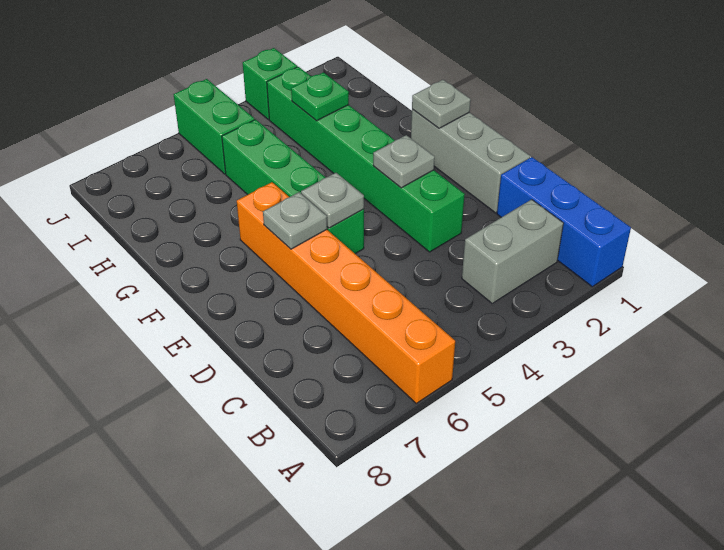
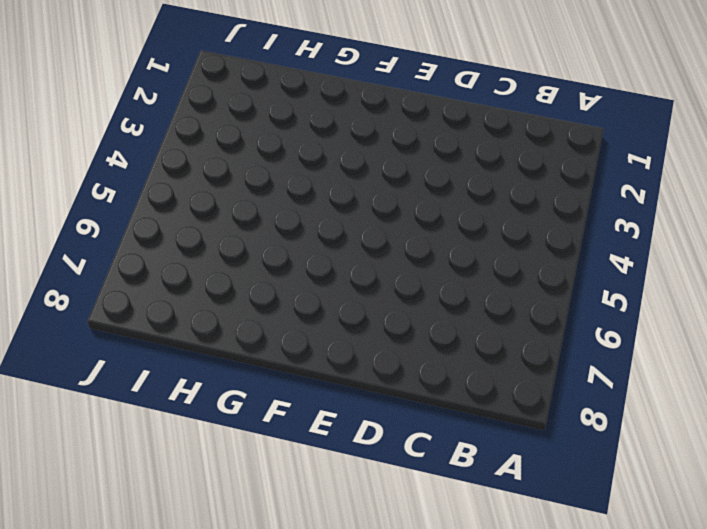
none -> blue 1x3 brick [497,157,631,287]
none -> orange 1x6 brick [237,182,455,403]
none -> grey 1x2 brick [462,199,563,303]

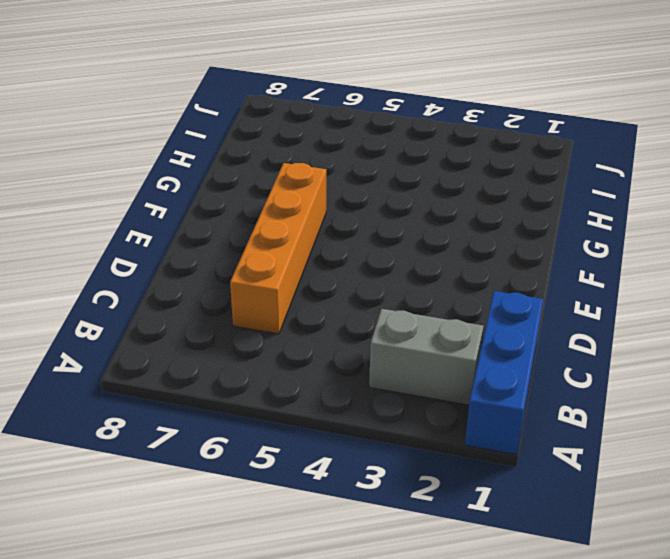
orange 1x4 brick [230,163,326,334] -> orange 1x6 brick [237,182,455,403]
none -> grey 1x3 brick [411,109,530,213]
none -> green 1x6 brick [267,67,465,252]
none -> green 1x4 brick [222,119,364,254]

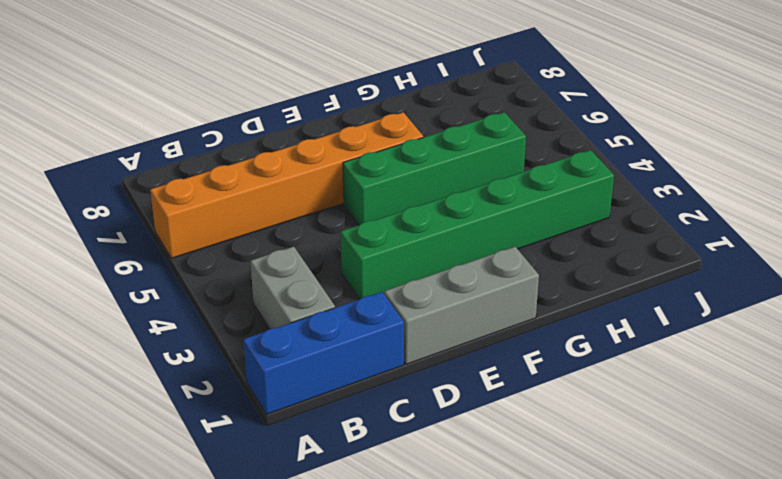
none -> green 1x2 brick [174,79,255,174]
none -> green 1x1 brick [243,48,297,119]
none -> grey 1x1 plate [373,135,435,188]

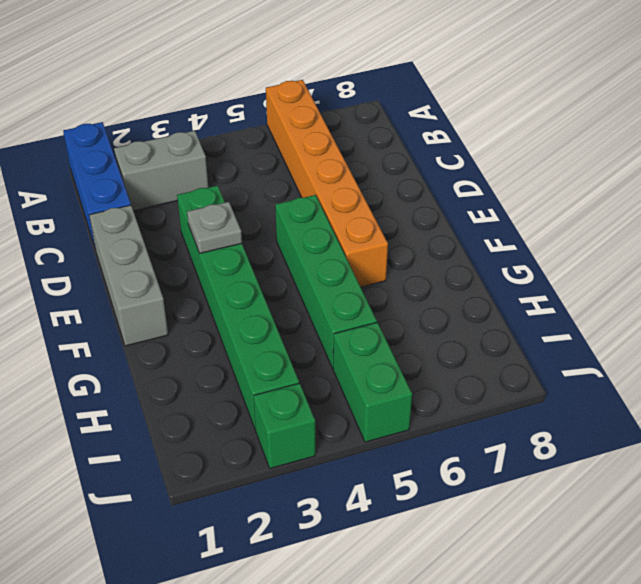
none -> grey 1x1 plate [301,173,364,228]
none -> grey 1x1 plate [263,192,327,249]
none -> grey 1x1 plate [412,80,471,128]

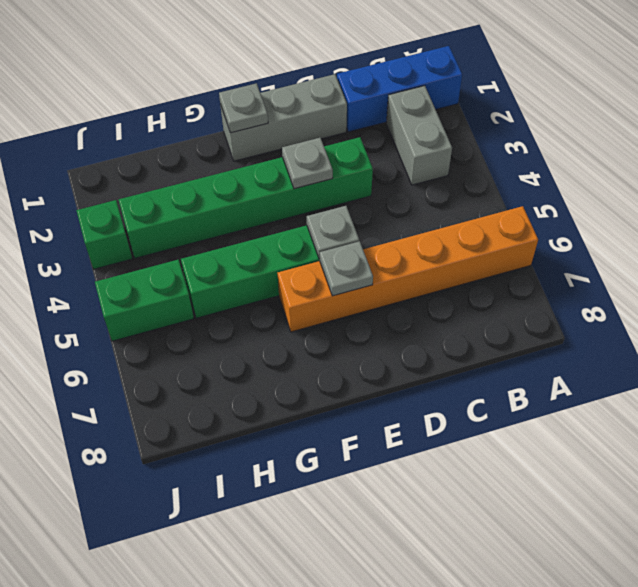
none -> green 1x1 plate [291,72,349,121]

